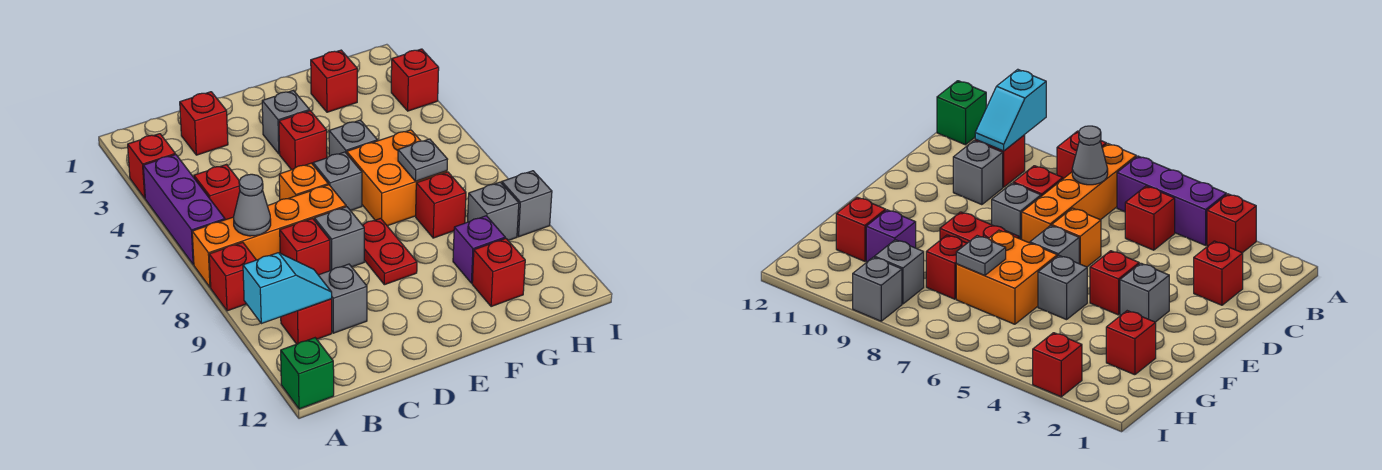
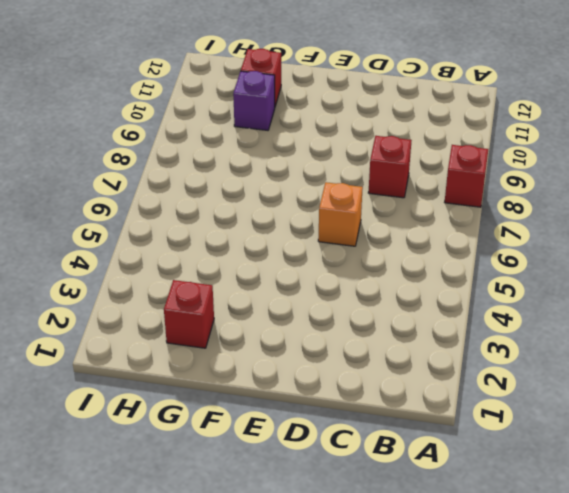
none -> red 1x1 brick [128,134,175,198]
none -> purple 1x3 brick [143,154,225,265]
none -> orange 1x4 brick [192,185,346,287]

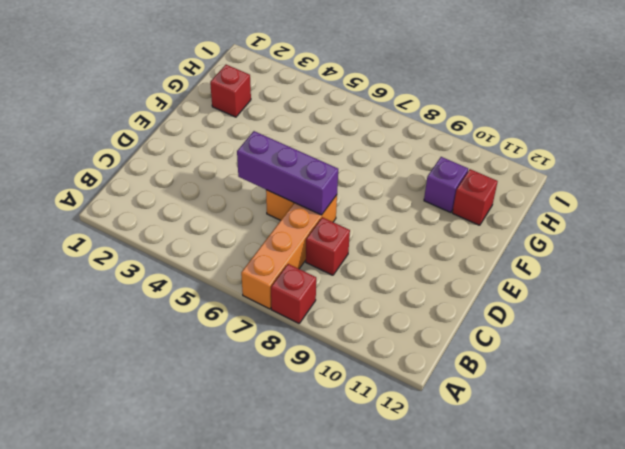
purple 1x3 brick [237,131,338,215] -> purple 1x3 brick moved to [143,154,225,265]
none -> red 1x1 brick [128,134,175,198]
none -> green 1x1 brick [281,338,334,409]
none -> red 1x1 brick [194,165,240,220]

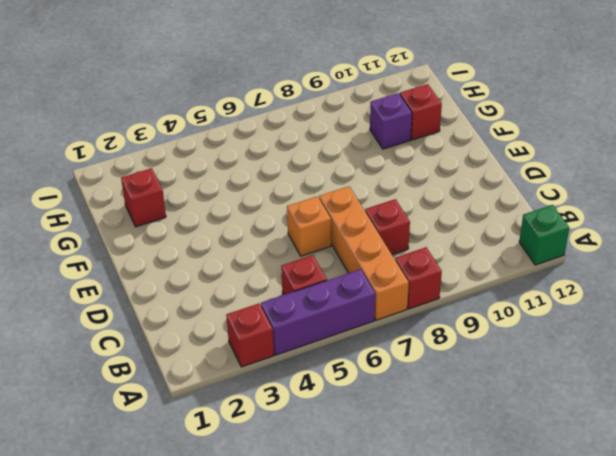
none -> red 1x1 brick [281,299,332,344]
none -> red 1x1 brick [180,92,228,155]
none -> grey 1x1 brick [319,264,367,333]

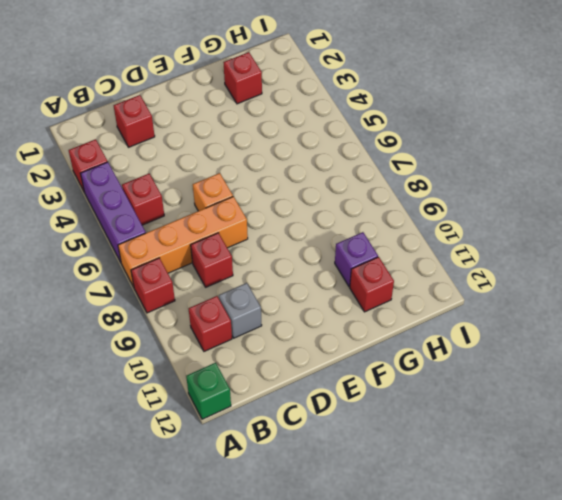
none -> grey 1x1 brick [314,207,364,271]
none -> grey 1x1 brick [262,90,310,154]
none -> red 1x1 brick [279,111,327,170]

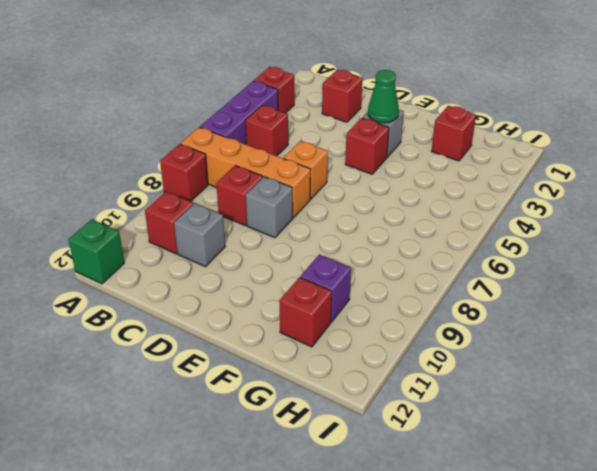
green 1x1 cone [368,70,399,123] -> none
none -> grey 1x1 brick [313,152,362,211]
none -> red 1x2 plate [363,218,417,285]
none -> grey 1x1 brick [329,120,377,156]

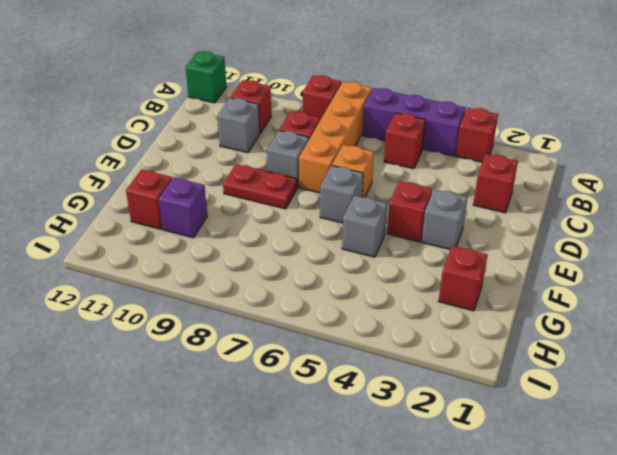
none -> orange 2x2 brick [347,130,447,226]
none -> red 1x1 brick [416,172,466,238]
none -> grey 1x1 brick [468,182,519,240]

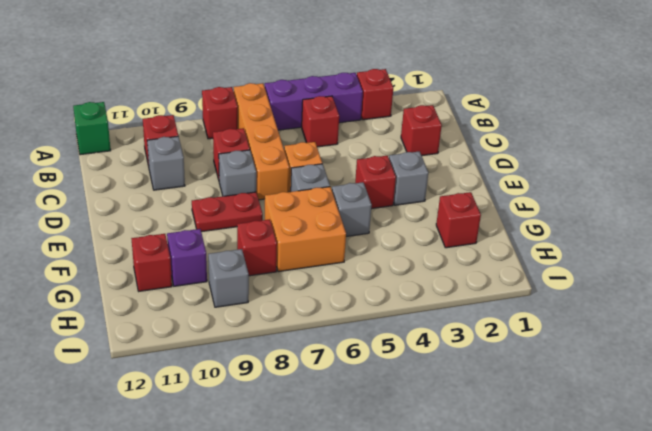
none -> red 1x1 brick [391,49,439,111]
none -> grey 1x1 brick [502,171,552,237]
none -> cyan 1x2 slope [243,253,332,324]

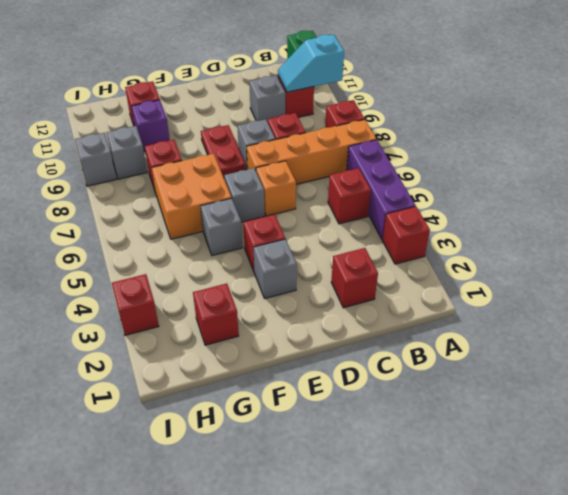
none -> grey 1x1 cone [234,174,271,236]
none -> grey 1x1 plate [398,139,448,181]

